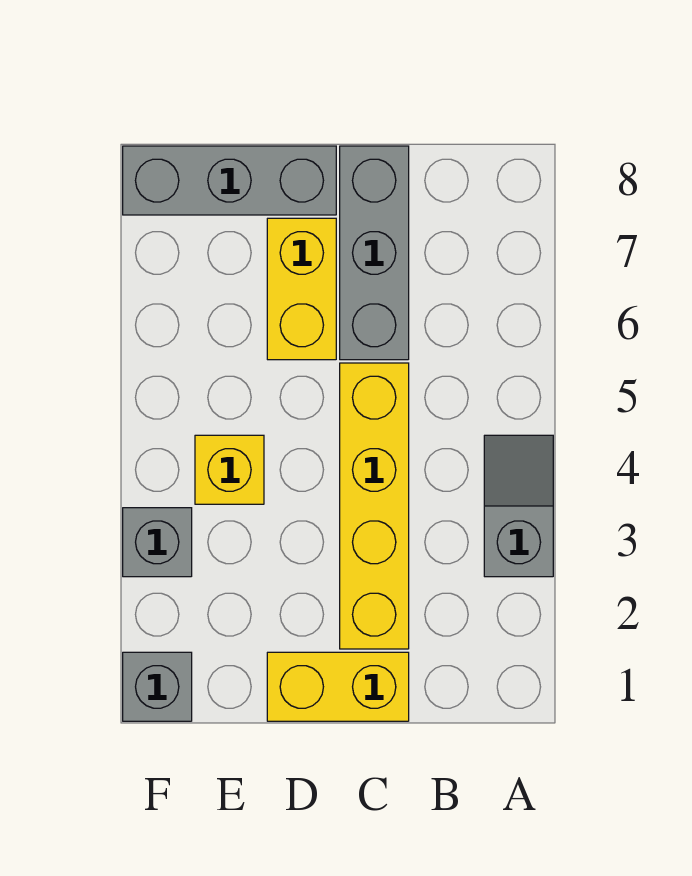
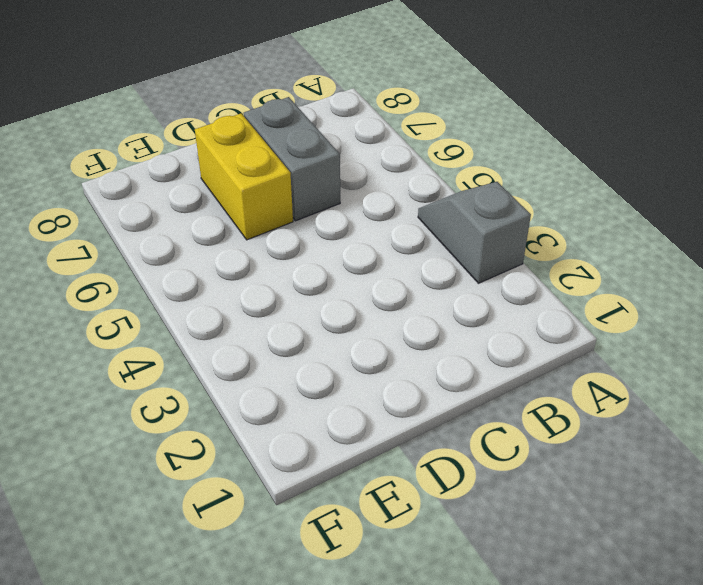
grey 1x2 brick [244,97,340,221] -> grey 1x3 brick [340,146,409,360]
none -> yellow 1x2 brick [267,652,409,721]
none -> yellow 1x4 brick [340,363,409,649]

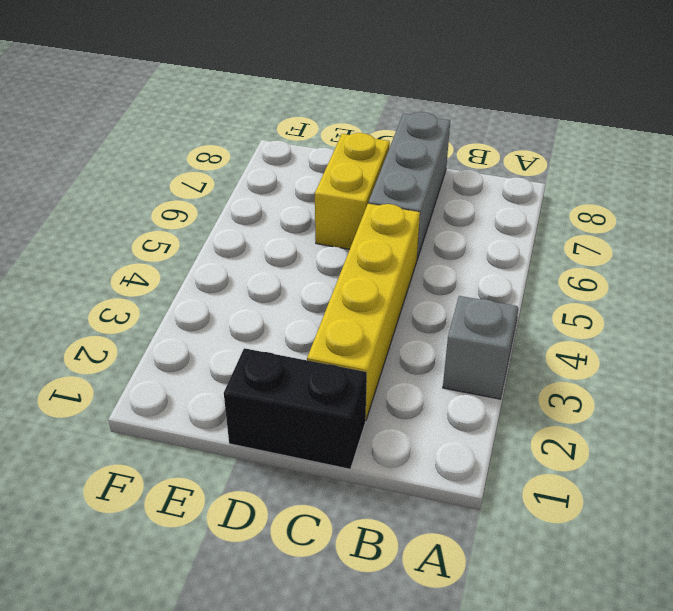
black 1x2 brick [224,348,367,469] -> yellow 1x2 brick [267,652,409,721]
none -> grey 1x3 brick [123,146,336,215]
none -> yellow 1x1 brick [195,435,264,504]

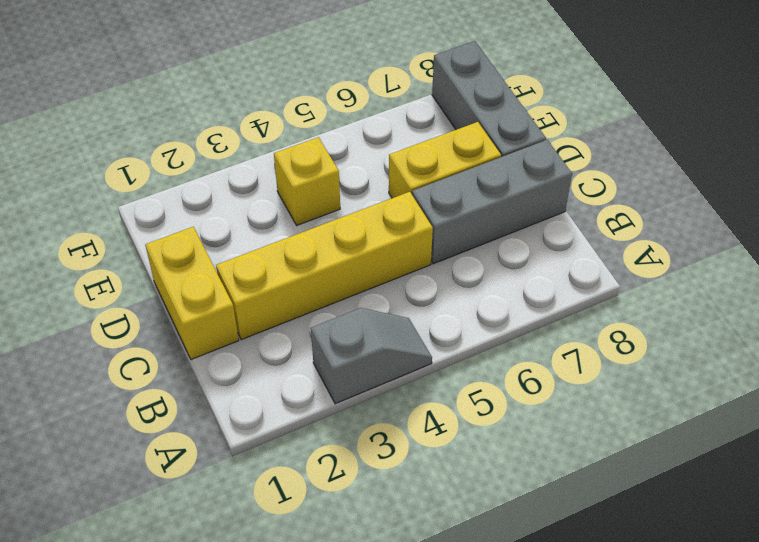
none -> grey 1x1 brick [123,652,192,721]
none -> grey 1x1 brick [123,508,192,577]

